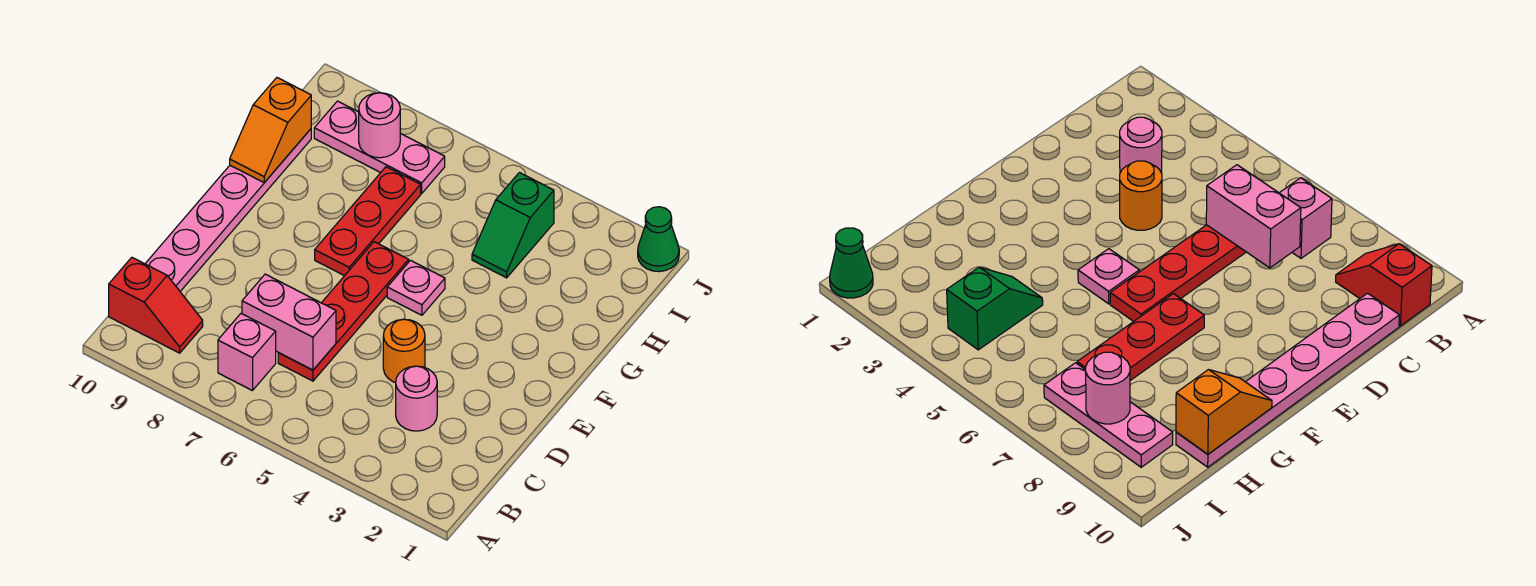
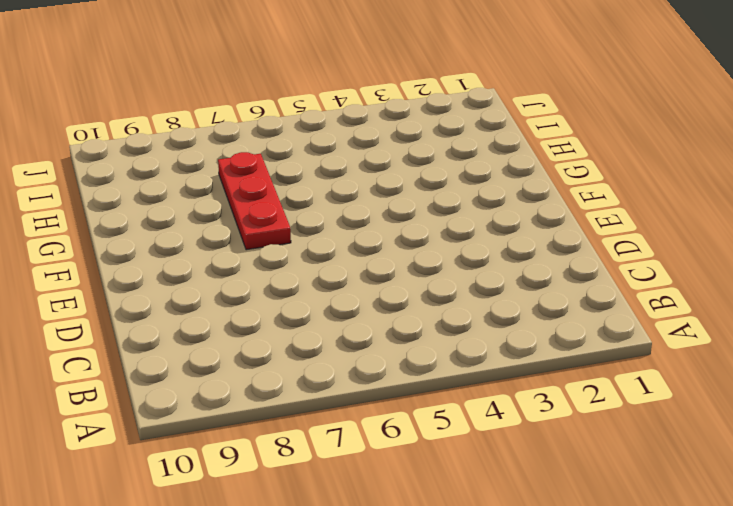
none -> pink 1x1 brick [218,314,276,391]
none -> red 1x2 slope [109,257,203,353]
none -> pink 1x1 round brick [396,366,437,431]

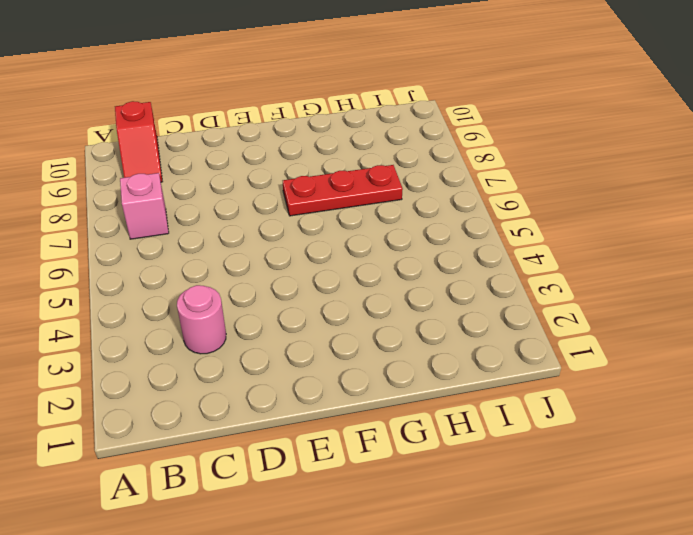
none -> red 1x4 plate [278,242,409,381]
none -> pink 1x6 plate [145,129,311,291]
none -> orange 1x1 round brick [383,319,425,383]

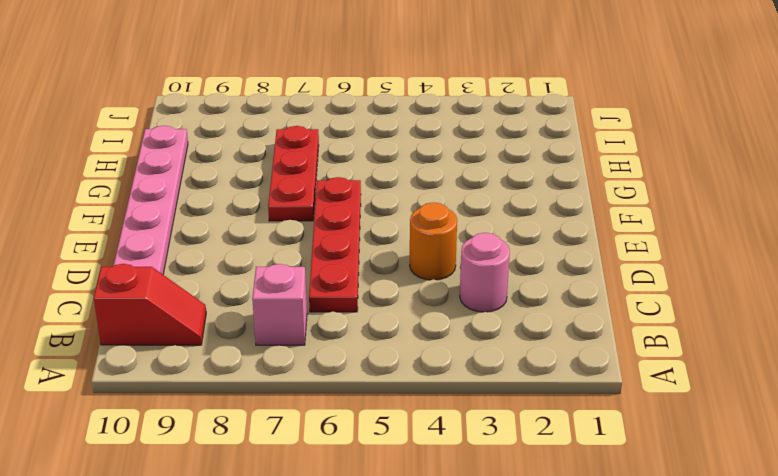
none -> pink 1x1 plate [387,260,445,315]
none -> green 1x2 slope [472,173,554,278]
none -> pink 1x3 plate [314,101,445,193]

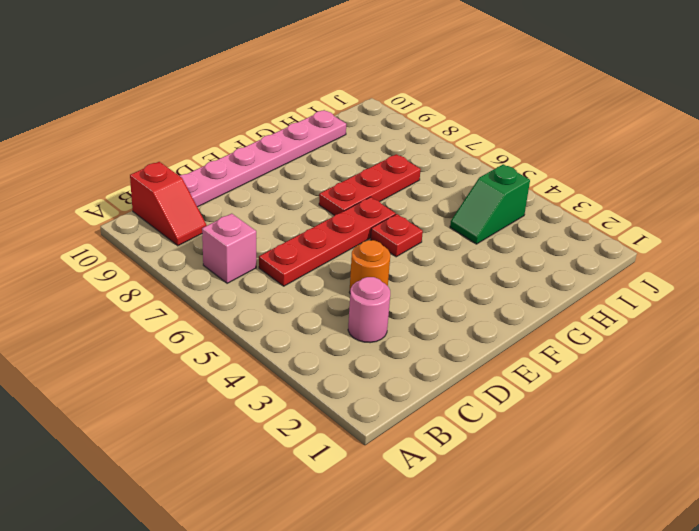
red 1x1 plate [371,214,423,257] -> pink 1x1 plate [387,260,445,315]
none -> pink 1x3 plate [314,101,445,193]
none -> green 1x1 cone [638,207,679,272]
none -> pink 1x2 brick [242,274,336,370]

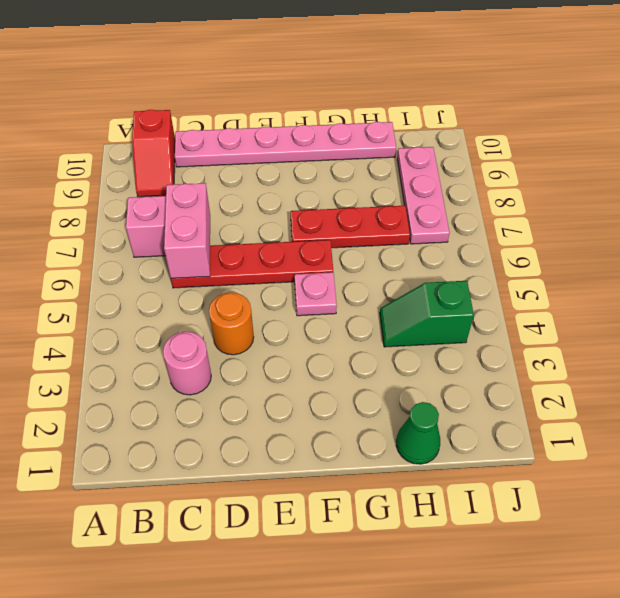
green 1x1 cone [396,402,440,464] -> green 1x1 cone moved to [638,207,679,272]
none -> orange 1x2 slope [230,78,311,183]
none -> pink 1x1 round brick [359,93,400,158]

